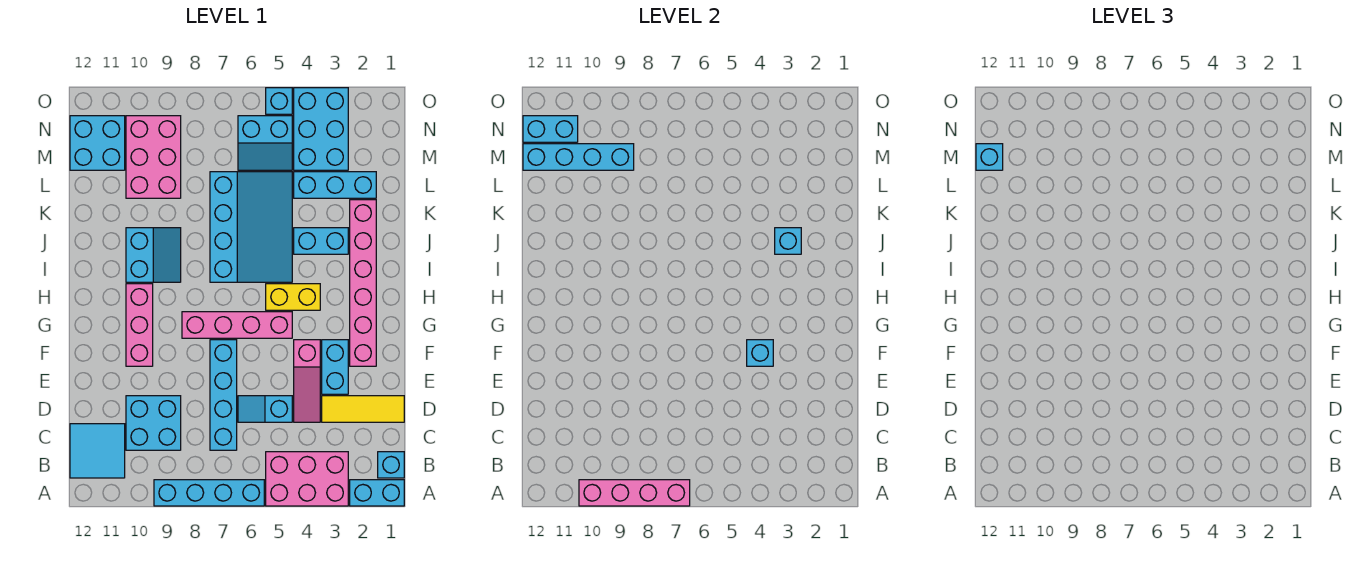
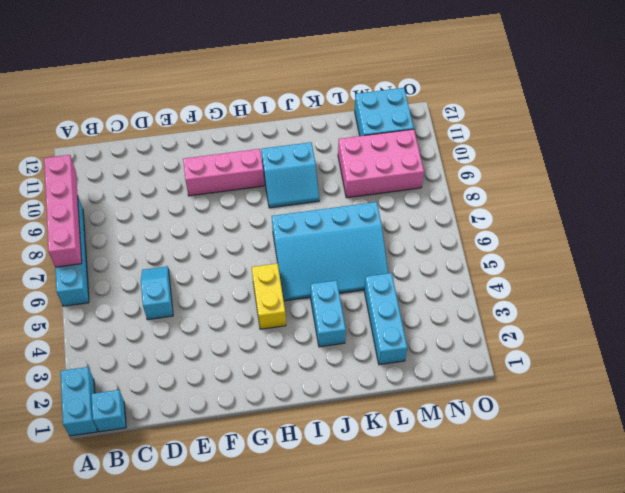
none -> pink 2x3 brick [266,452,348,506]
none -> cyan 2x2 tile [70,424,125,478]
none -> cyan 1x4 brick [210,340,237,450]
none -> cyan 2x2 brick [126,396,181,450]

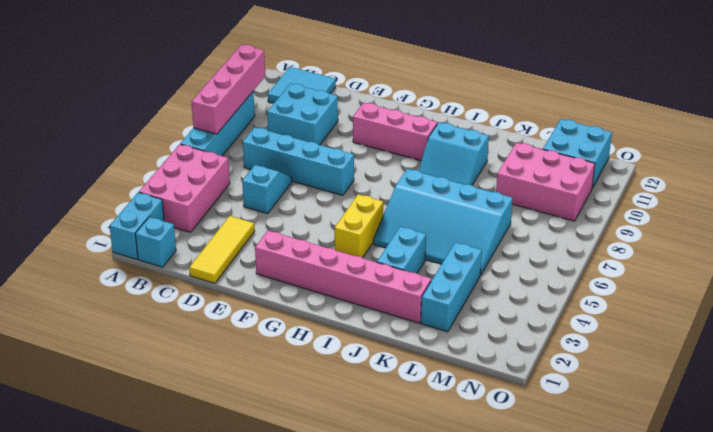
none -> pink 1x3 slope [294,340,320,422]
none -> cyan 1x2 brick [322,340,348,394]
none -> pink 1x4 brick [182,312,292,338]
none -> cyan 2x3 brick [294,88,348,170]

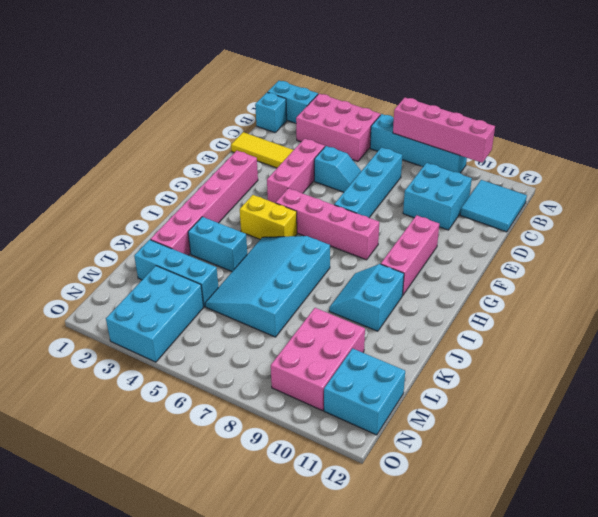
pink 1x3 brick [267,139,325,203] -> pink 1x3 slope [294,340,320,422]
none -> cyan 1x2 brick [322,340,348,394]
none -> cyan 2x2 slope [238,116,292,170]
none -> cyan 1x1 brick [266,88,292,114]
none -> cyan 1x1 brick [747,340,773,366]

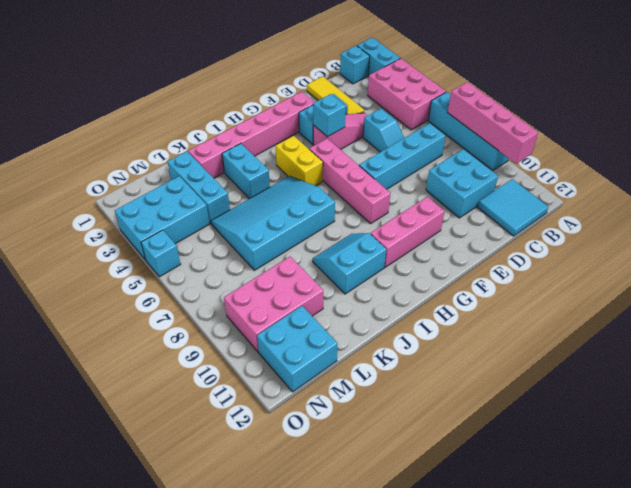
none -> cyan 2x2 slope [238,116,292,170]
none -> cyan 1x1 brick [775,228,801,254]
none -> cyan 1x4 brick [523,144,634,170]
none -> cyan 1x2 brick [523,116,578,142]

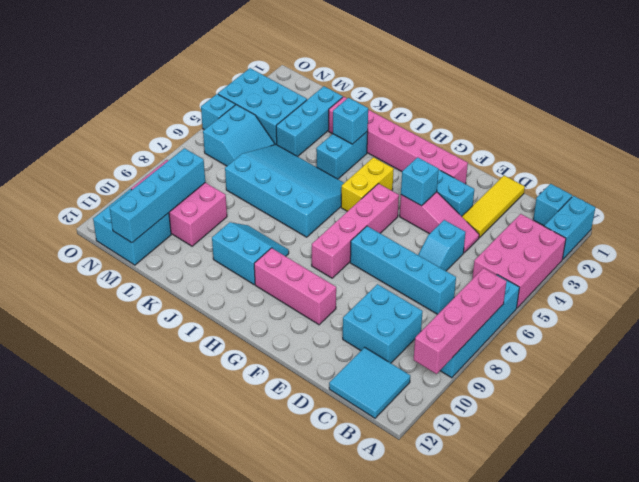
none -> cyan 1x2 brick [523,116,578,142]
none -> cyan 1x1 brick [976,144,1003,170]

